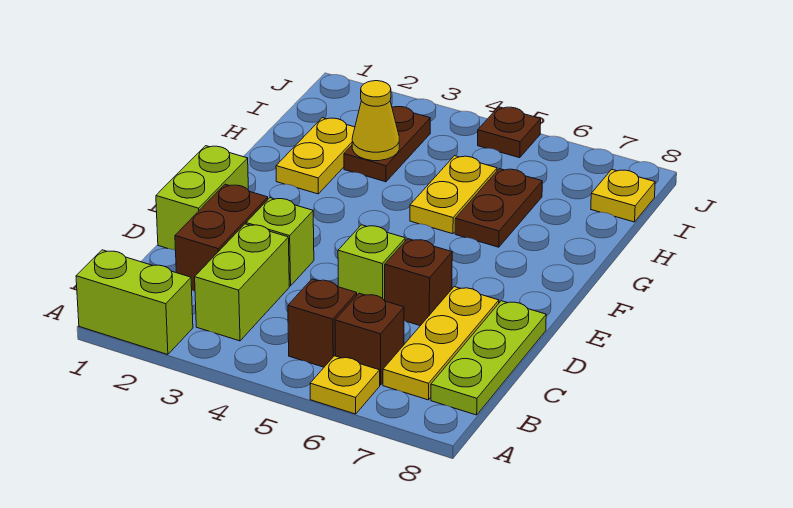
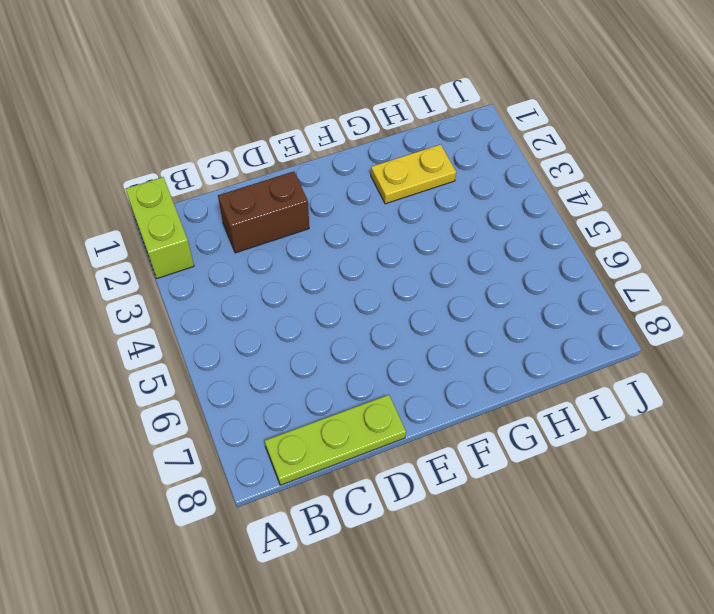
none -> yellow 1x1 plate [310,356,380,414]
none -> lime 1x2 brick [195,224,289,341]
none -> brown 1x1 brick [288,279,357,367]

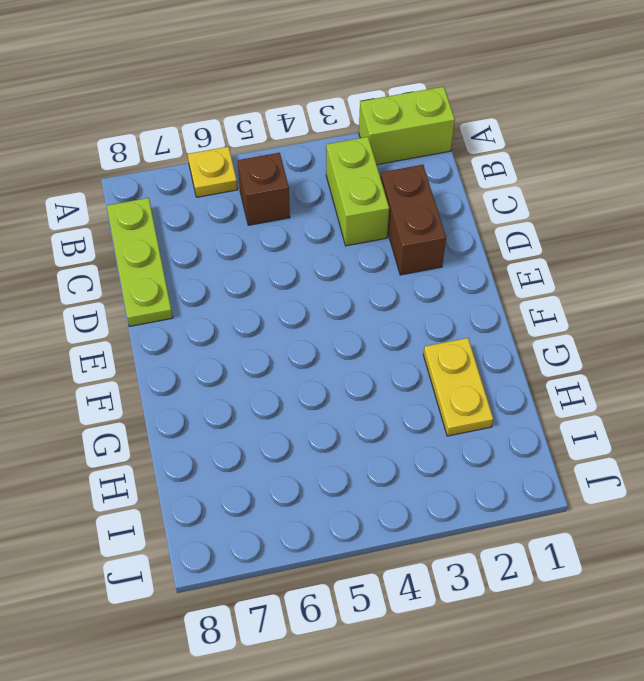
none -> brown 1x1 brick [335,293,404,385]
none -> yellow 1x3 plate [383,287,499,400]
none -> lime 1x2 brick [156,146,248,251]

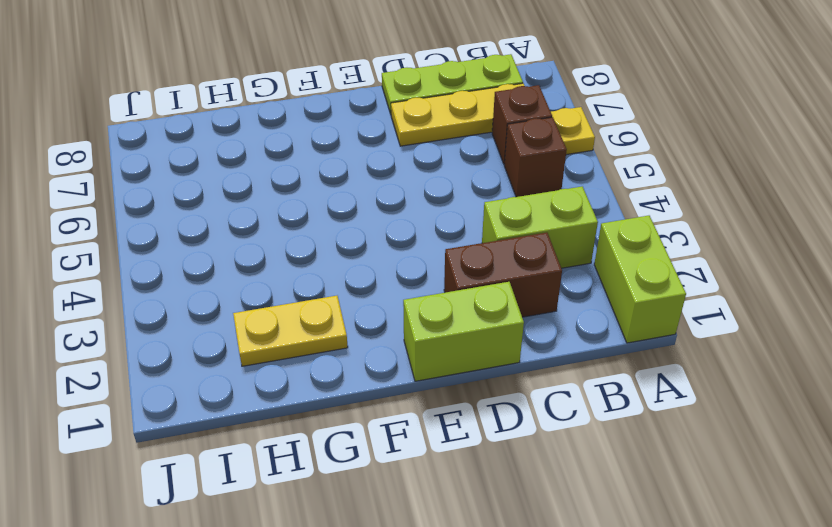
none -> lime 1x1 brick [246,198,314,286]
none -> lime 1x1 brick [338,225,405,300]
none -> brown 1x1 brick [385,239,452,326]

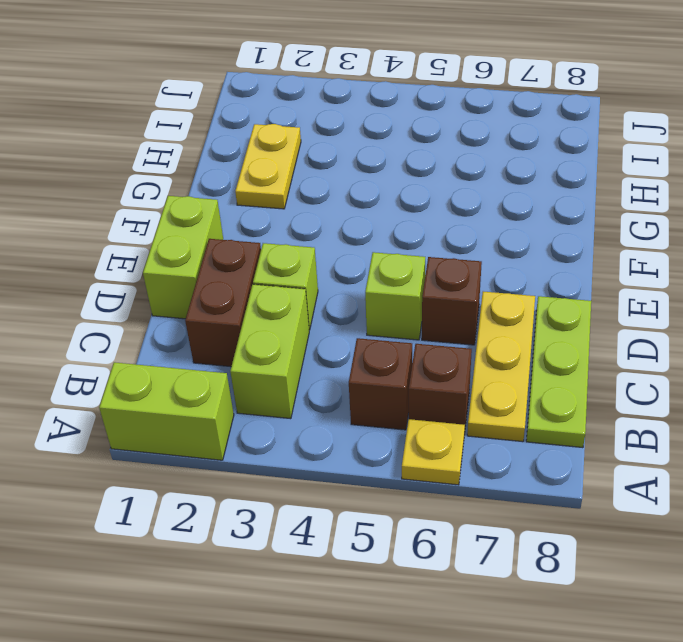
none -> yellow 1x2 plate [410,156,497,234]
none -> brown 1x2 plate [455,169,542,247]
none -> brown 1x2 plate [344,107,430,182]

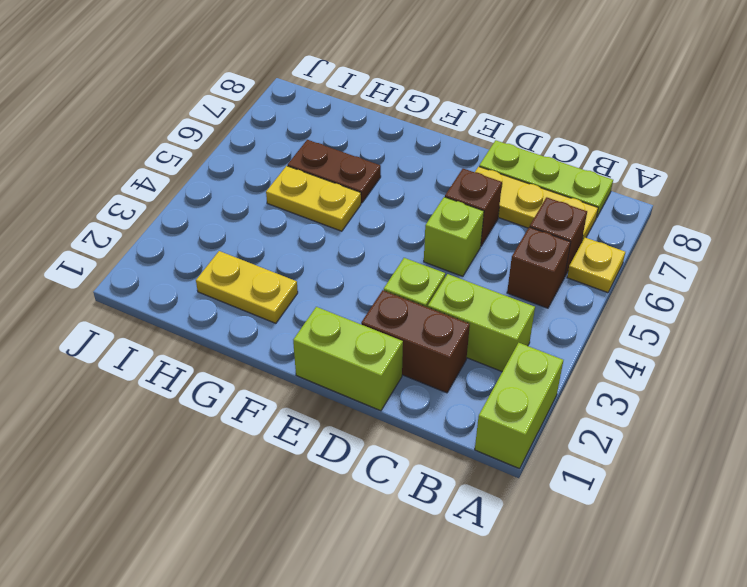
none -> brown 1x2 plate [344,107,430,182]
none -> yellow 1x1 plate [591,169,655,222]
none -> brown 1x1 plate [478,107,541,158]

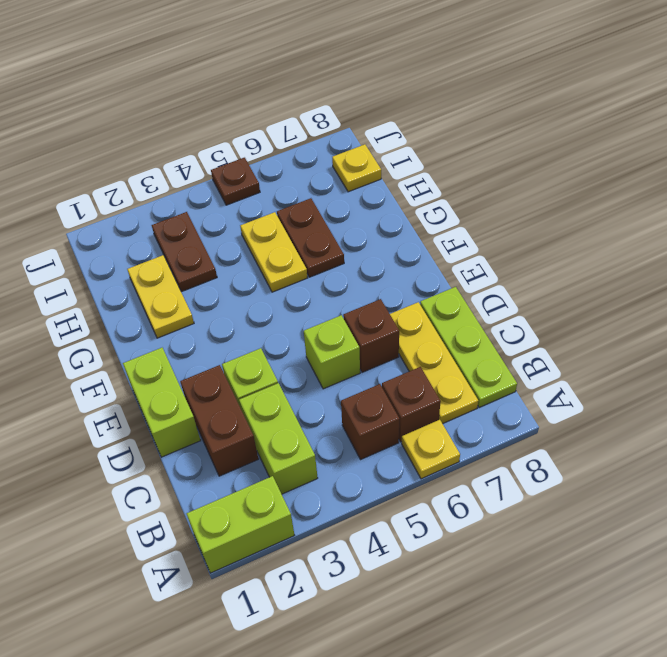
none -> yellow 1x1 cone [352,81,399,161]

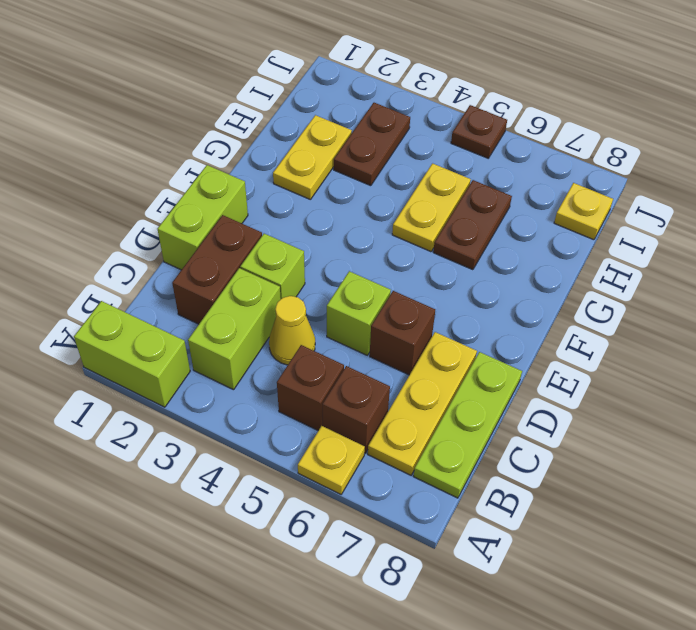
yellow 1x1 cone [269,296,315,365] -> yellow 1x1 cone moved to [352,81,399,161]

